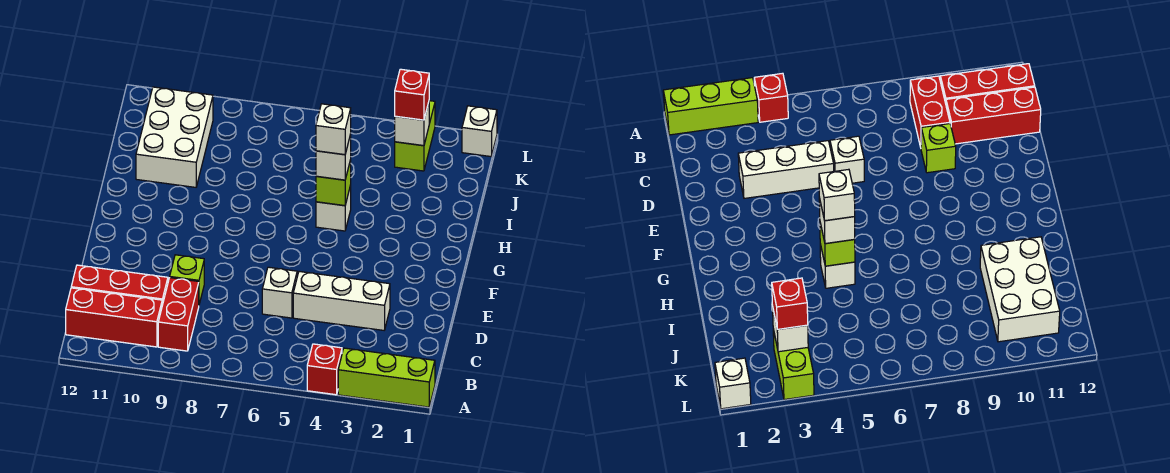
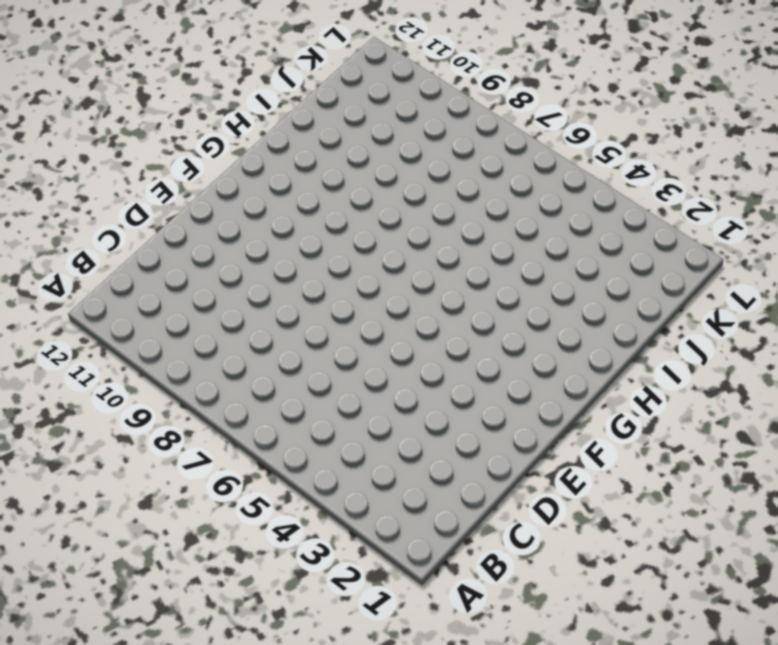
none -> lime 1x3 brick [338,348,435,407]
none -> red 1x1 brick [307,344,342,395]
none -> red 1x2 brick [158,278,199,351]

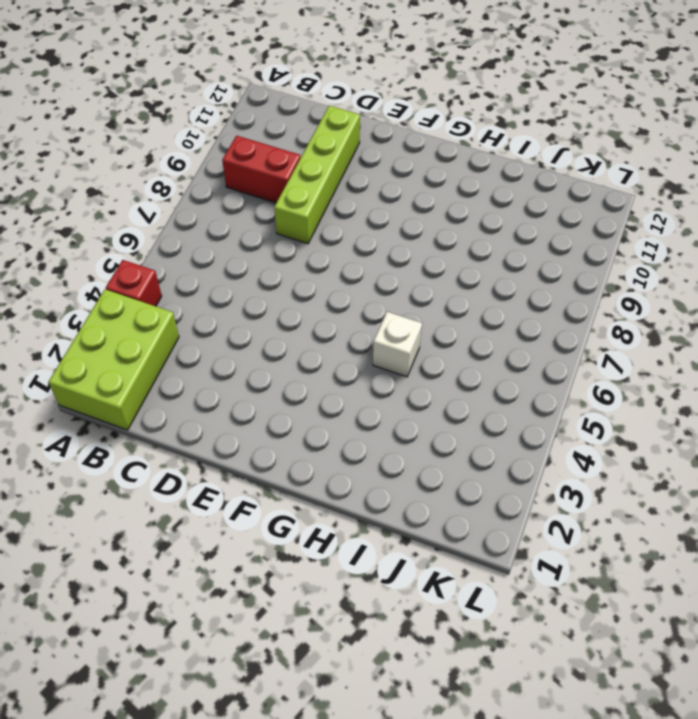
lime 2x3 brick [48,289,179,430] -> lime 1x3 brick [338,348,435,407]
lime 1x4 brick [274,106,360,244] -> lime 1x1 brick [170,255,204,304]
none -> red 1x3 brick [66,288,162,347]
none -> red 1x3 brick [71,265,168,305]
none -> white 1x3 brick [293,271,390,330]

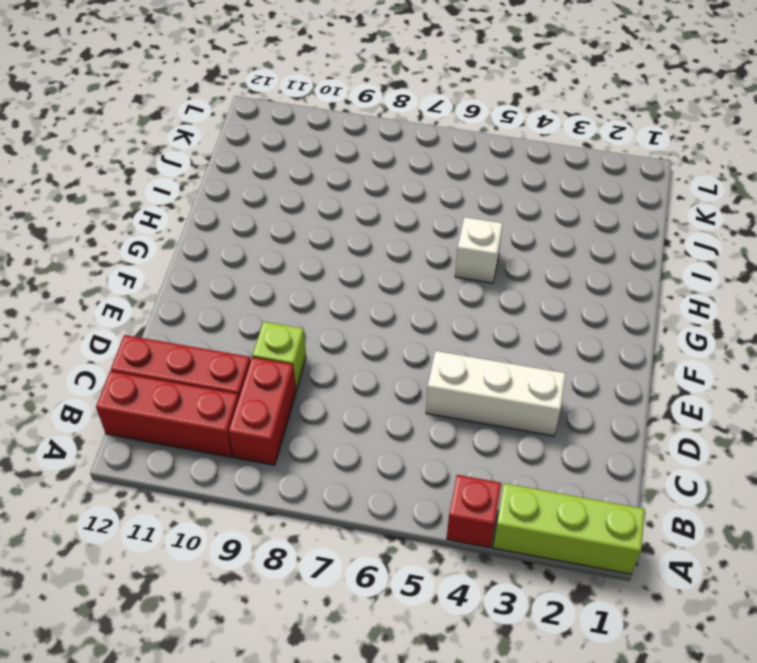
none -> white 1x1 brick [262,267,297,318]
none -> white 2x3 brick [136,87,213,187]
none -> lime 1x2 brick [395,101,435,171]

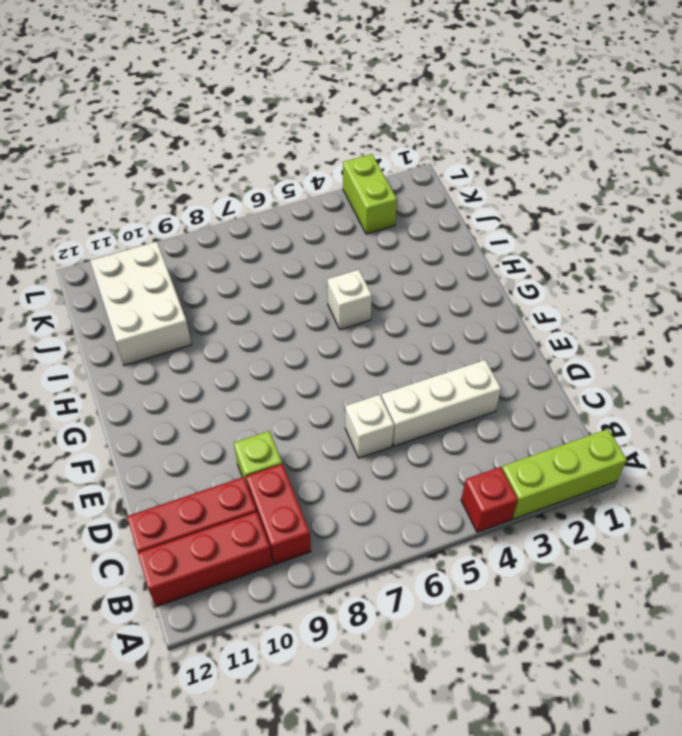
none -> white 1x1 brick [462,106,497,157]
none -> lime 1x1 brick [316,160,351,206]
none -> white 1x1 brick [395,102,429,146]

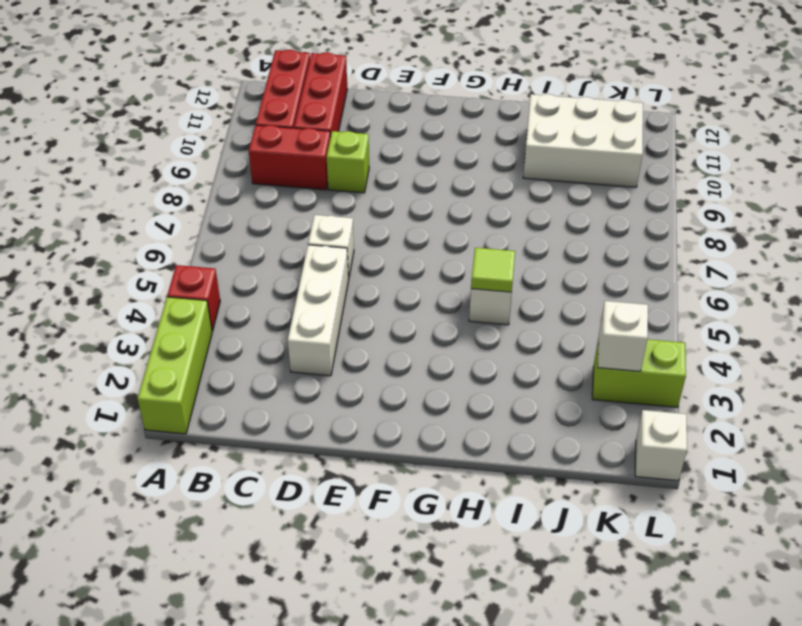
lime 1x1 tile [471,248,515,292] -> lime 1x1 brick [316,160,351,206]
none -> white 1x1 brick [316,134,351,180]
none -> red 1x1 brick [395,69,429,120]
none -> white 1x1 brick [316,104,351,155]

